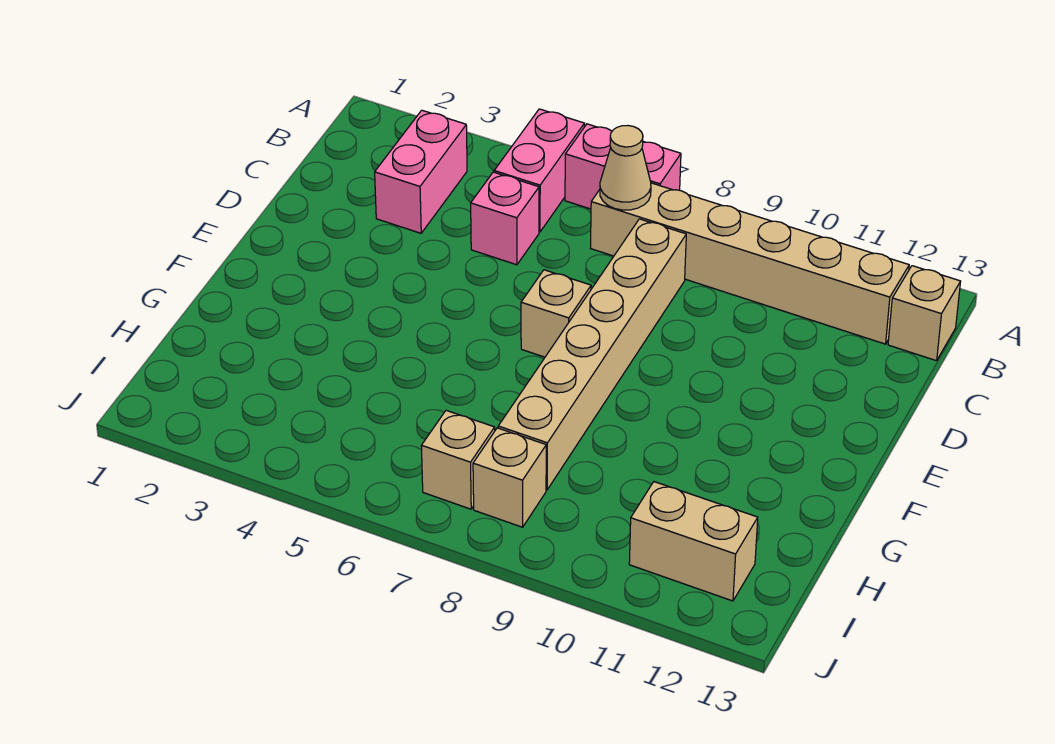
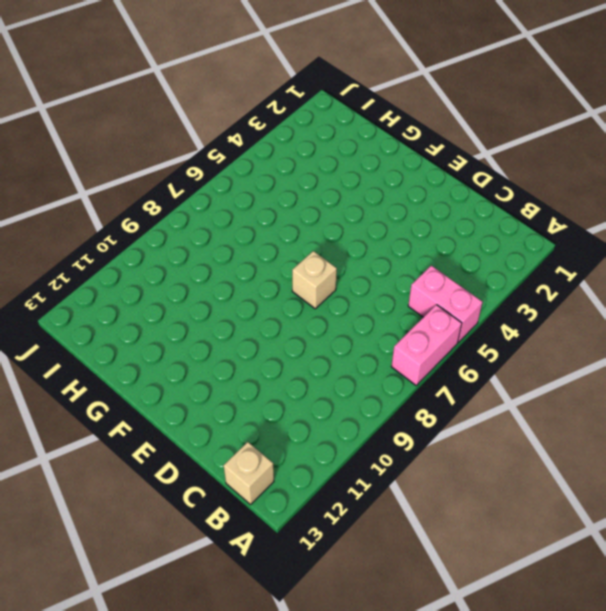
none -> pink 1x2 brick [375,110,467,233]
none -> tan 1x6 brick [591,183,909,344]
none -> pink 1x1 brick [471,172,539,265]

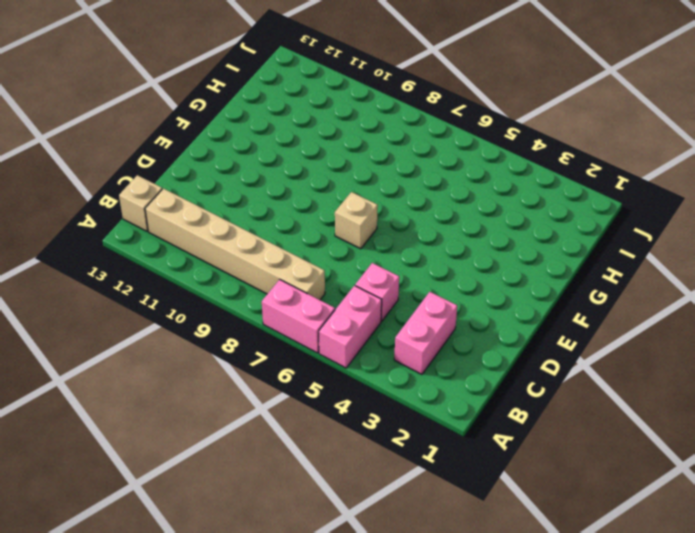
none -> tan 1x6 brick [498,219,686,490]
none -> tan 1x1 brick [421,410,495,509]
none -> tan 1x1 brick [473,428,546,527]

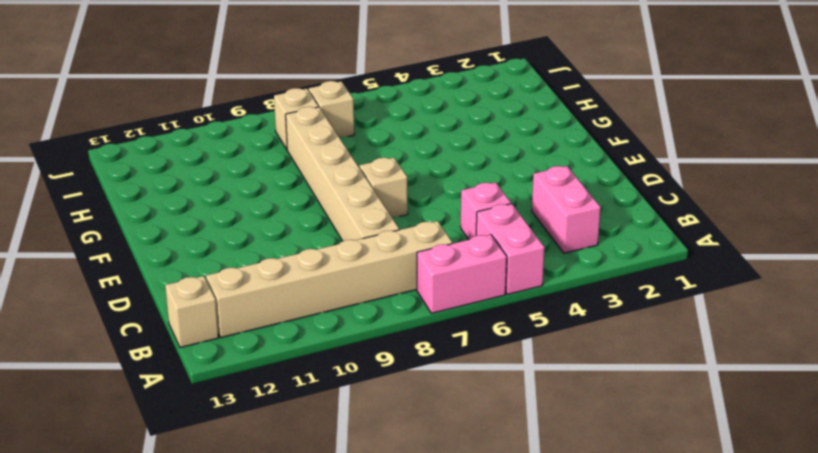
none -> tan 1x2 brick [629,482,758,601]
none -> tan 1x1 cone [600,125,651,210]

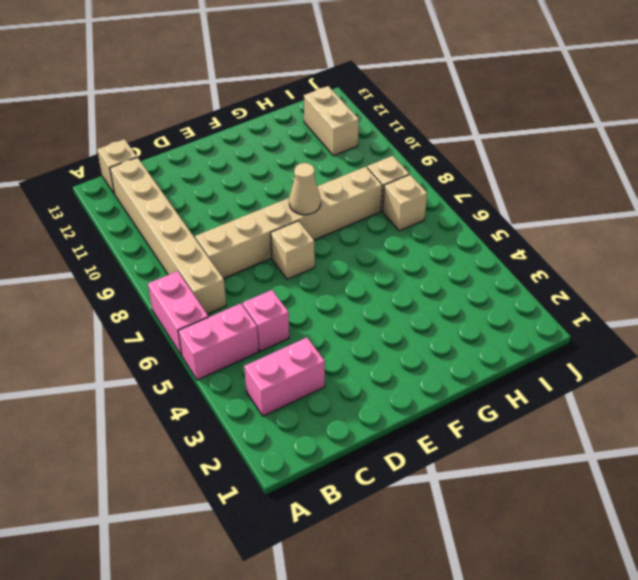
tan 1x1 cone [289,163,321,215] -> tan 1x1 cone moved to [600,125,651,210]

